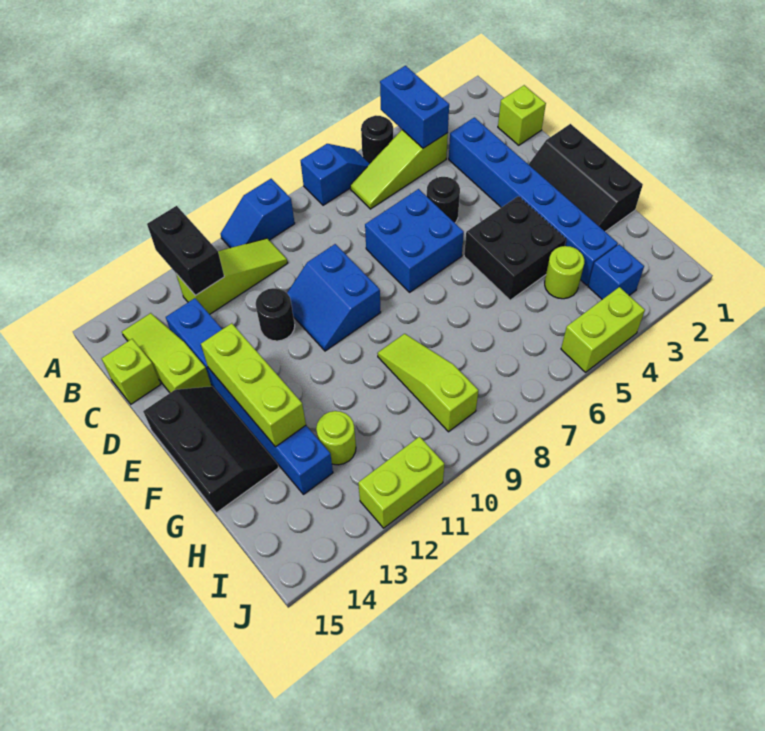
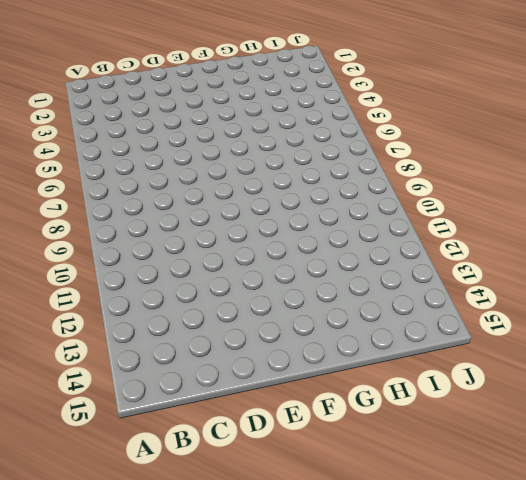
none -> black 1x1 round brick [361,115,393,163]
none -> blue 1x2 slope [301,144,370,205]
none -> blue 1x2 slope [220,179,295,248]

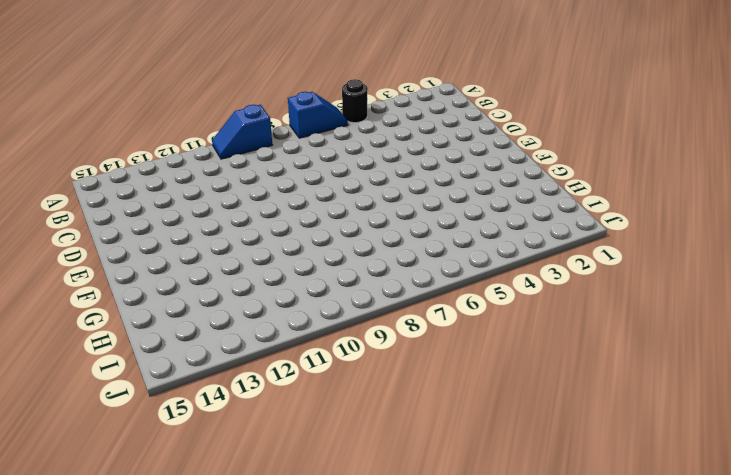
none -> lime 1x3 slope [350,130,448,209]
none -> lime 1x3 slope [176,238,287,314]
none -> lime 1x3 slope [122,313,211,393]

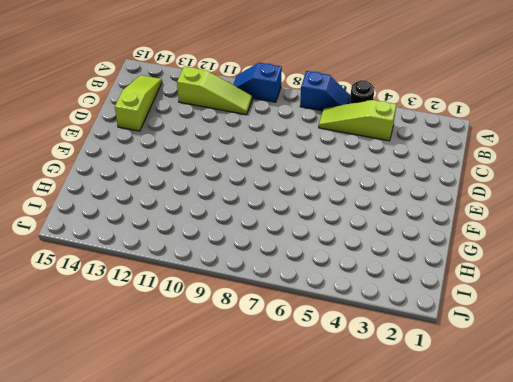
none -> lime 1x1 brick [498,85,546,145]
none -> blue 1x6 brick [449,117,618,285]
none -> blue 1x6 brick [166,298,333,494]

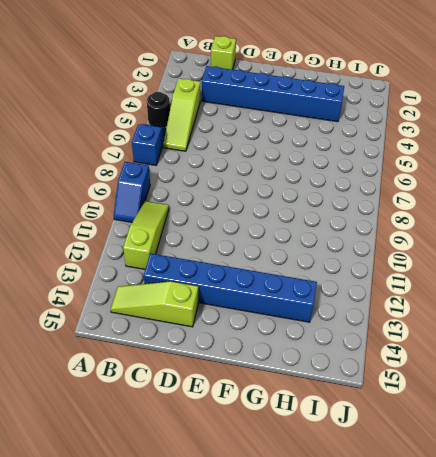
none -> lime 1x1 brick [102,339,161,404]
none -> black 1x1 round brick [427,177,460,223]
none -> blue 2x2 brick [365,189,464,292]

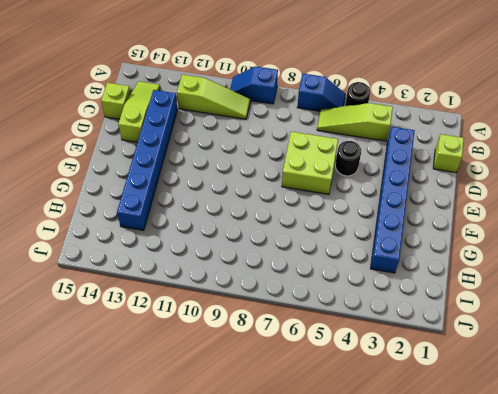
lime 2x2 brick [282,132,338,194] -> blue 2x2 brick [365,189,464,292]
none -> blue 2x2 slope [287,244,381,351]
none -> black 1x1 round brick [256,288,295,341]
none -> black 2x3 slope [528,124,643,232]

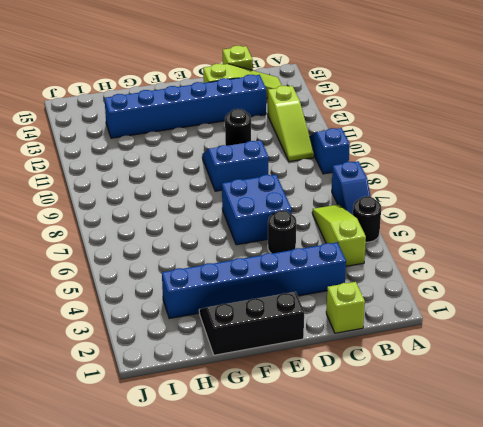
none -> black 2x3 slope [143,386,279,513]
none -> black 2x2 brick [464,196,566,300]
none -> lime 1x3 slope [377,334,478,432]

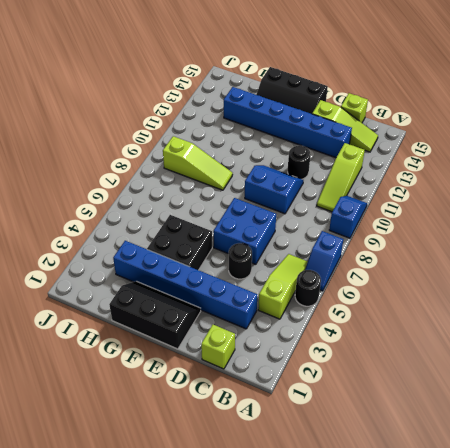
none -> lime 1x1 round brick [545,246,584,299]
none -> lime 1x1 round brick [316,411,356,465]
none -> blue 1x1 brick [588,244,644,299]

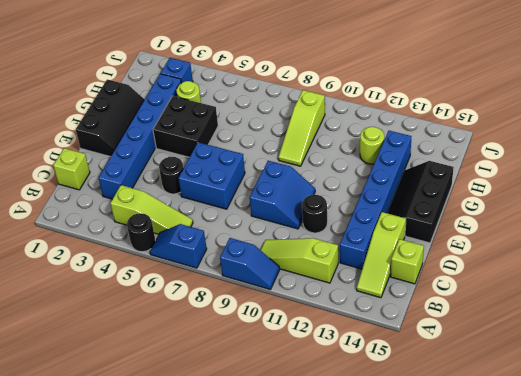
none -> lime 1x2 brick [561,287,645,372]
none -> lime 1x2 brick [358,437,444,528]
none -> blue 1x2 brick [380,66,449,148]

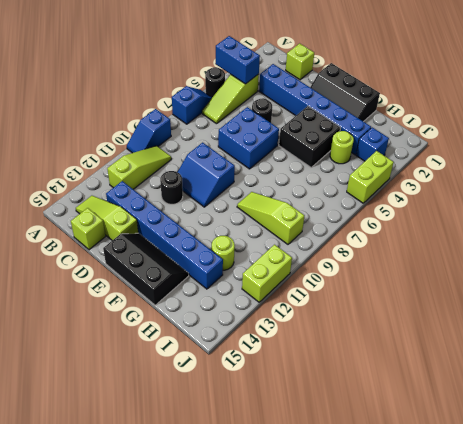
none -> black 1x2 brick [147,206,224,296]
none -> lime 1x3 brick [201,323,306,447]

